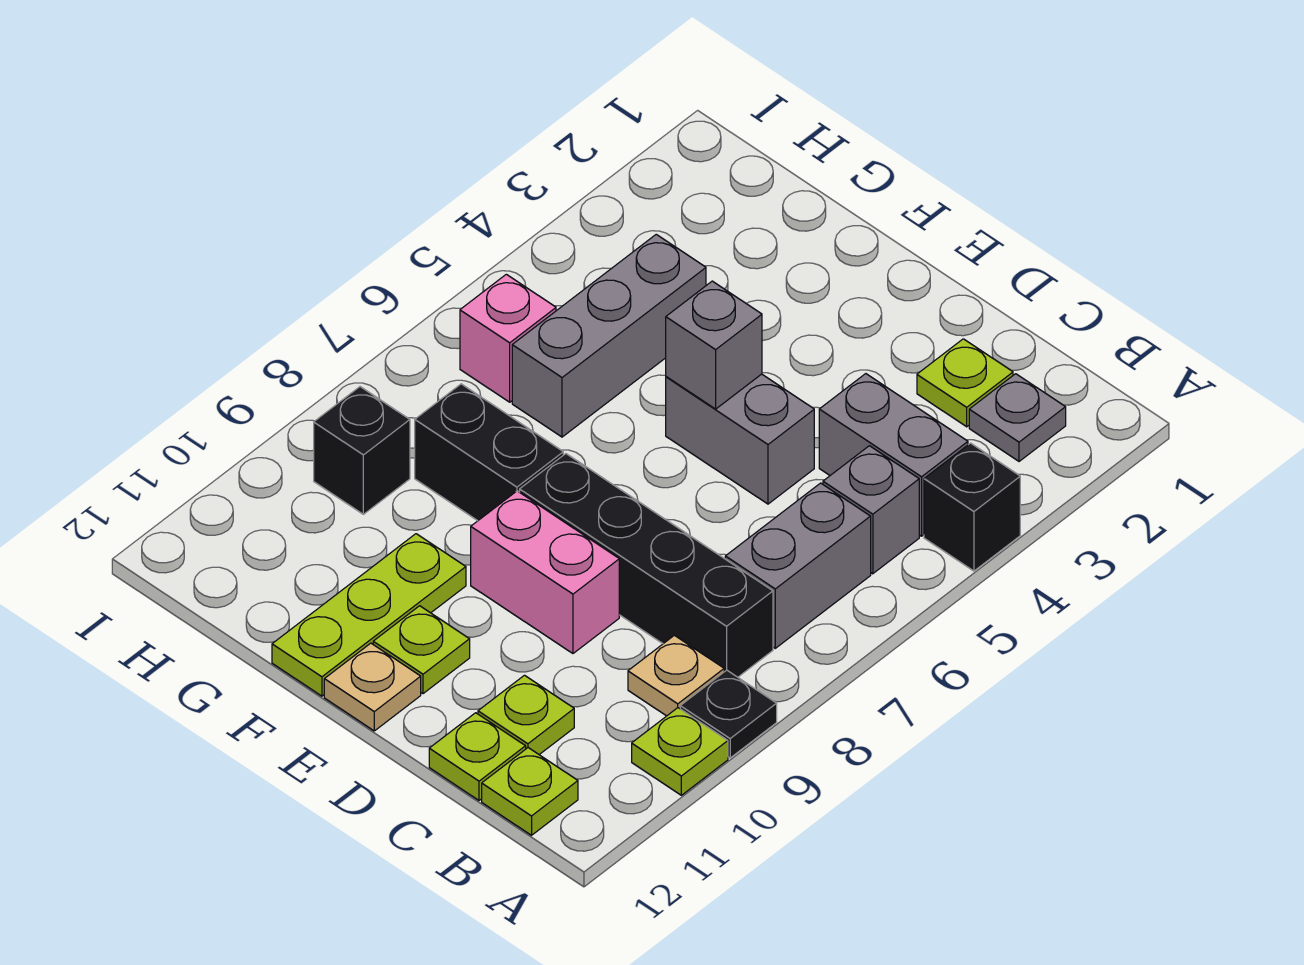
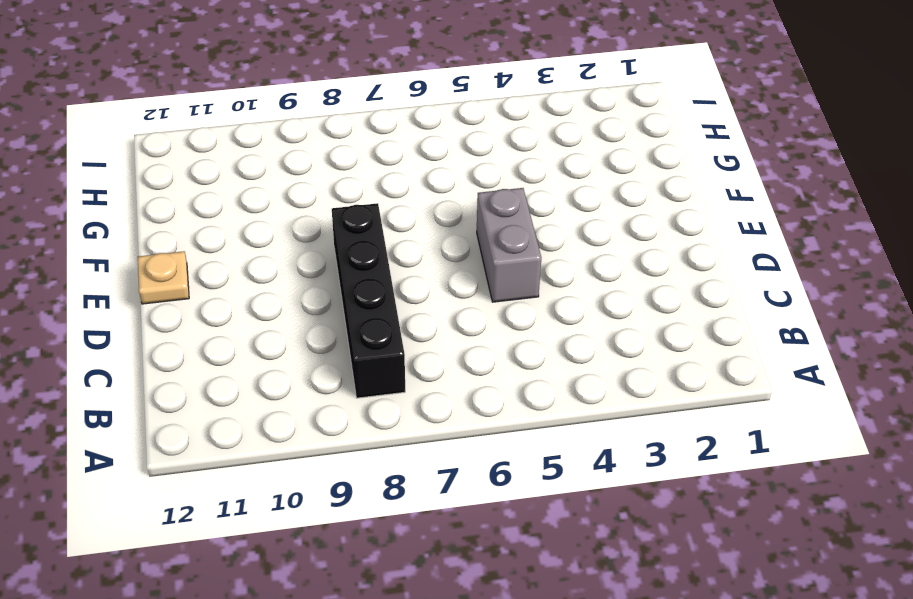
none -> black 1x1 brick [924,443,1020,571]
none -> black 1x1 plate [680,670,777,758]
none -> lime 1x1 plate [632,708,728,795]

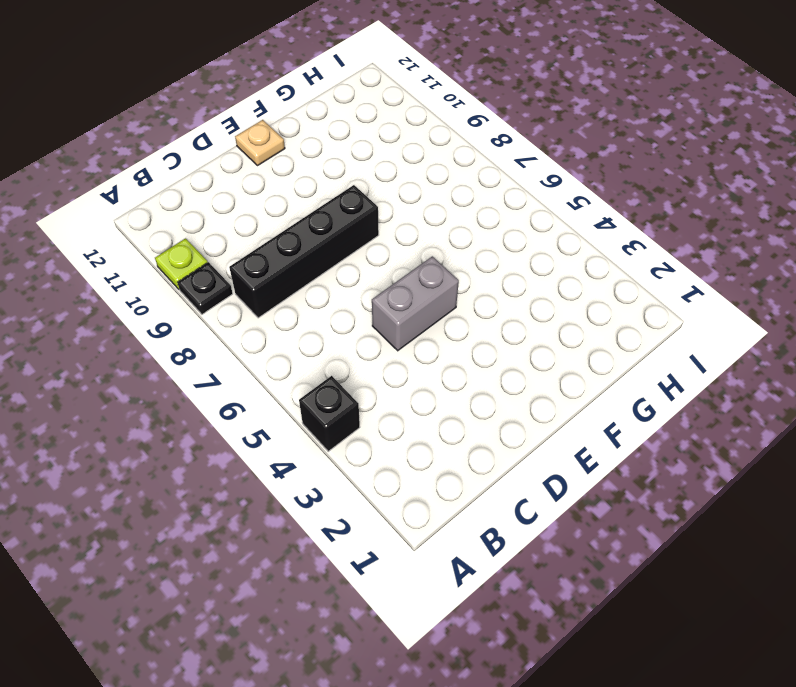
none -> grey 1x1 plate [969,374,1066,461]
none -> grey 1x2 brick [819,374,968,536]
none -> grey 1x1 brick [823,446,919,574]

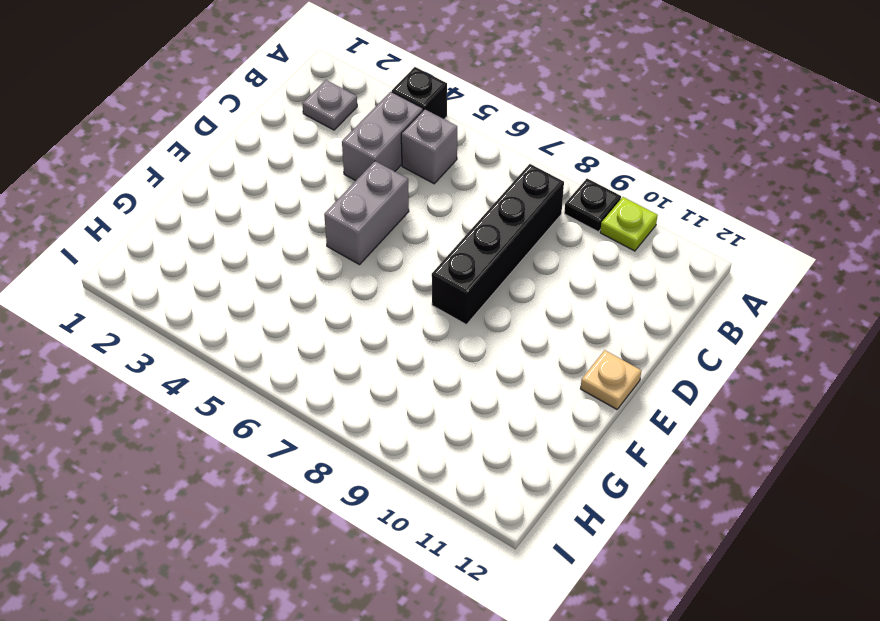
none -> grey 1x2 brick [725,483,871,648]
none -> tan 1x1 plate [628,635,724,716]
none -> lime 1x1 plate [482,748,578,835]

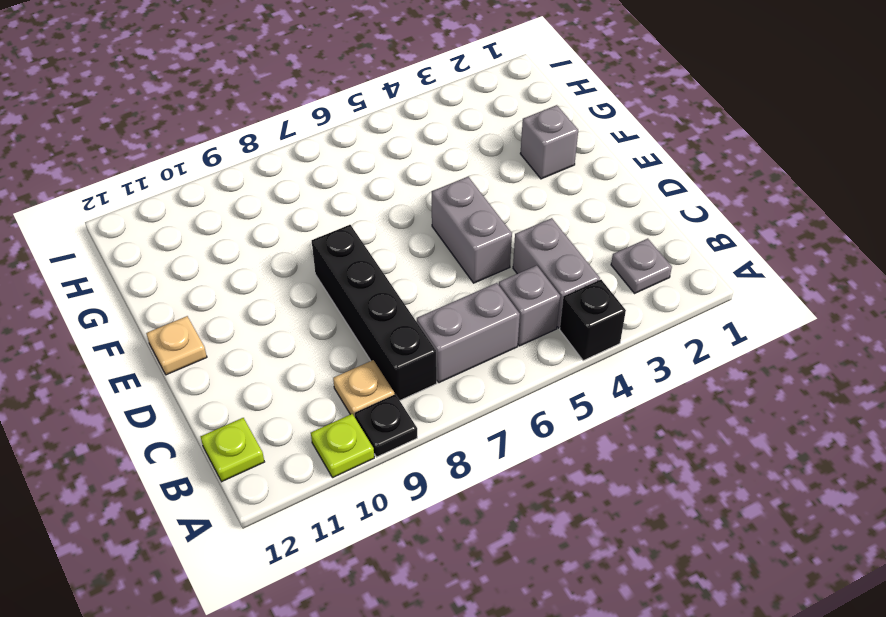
grey 1x1 brick [520,105,578,179] -> grey 1x1 brick moved to [666,281,762,409]
none -> lime 1x1 plate [917,339,1013,427]
none -> lime 1x1 plate [478,675,574,754]
none -> lime 1x1 plate [429,713,526,800]

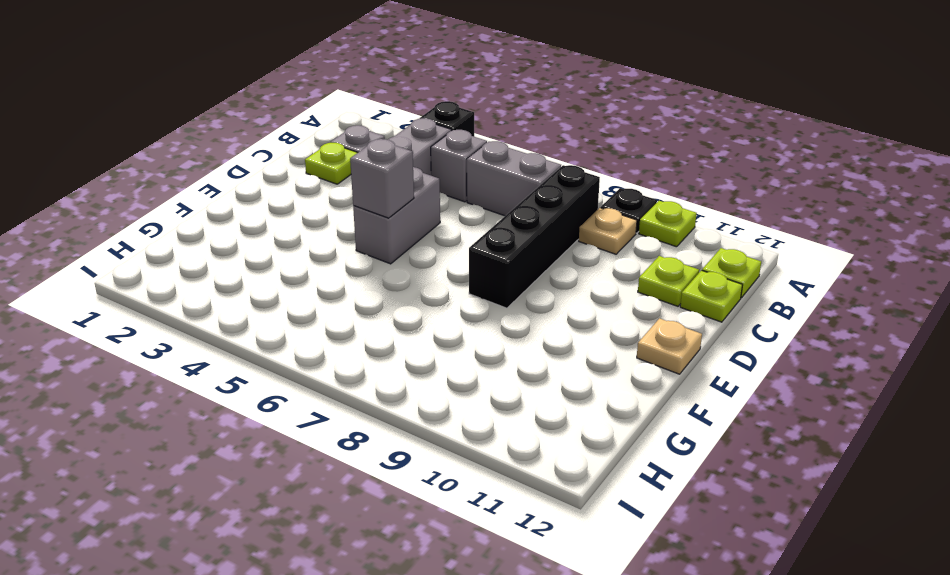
none -> pink 1x2 brick [471,491,619,653]
none -> lime 1x1 plate [373,606,470,694]
none -> black 1x2 brick [415,384,563,521]

